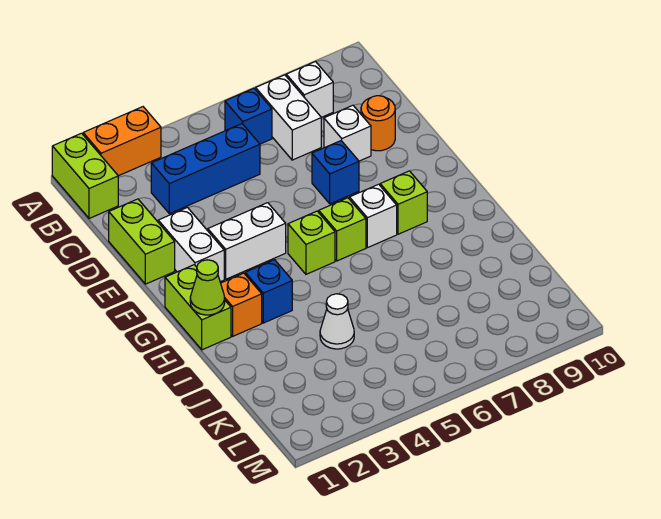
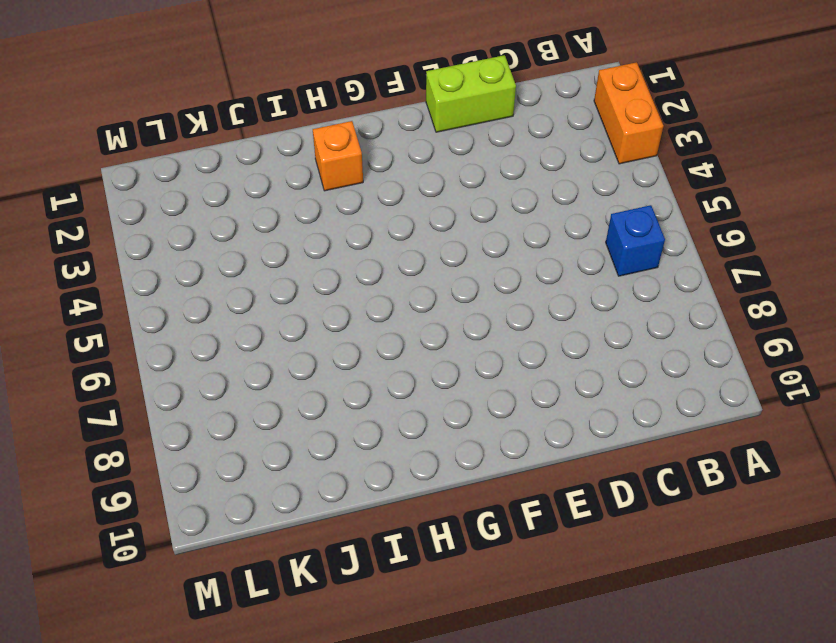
none -> lime 1x2 brick [52,133,118,218]
none -> white 1x2 brick [256,75,321,160]
none -> white 1x1 brick [286,62,333,117]

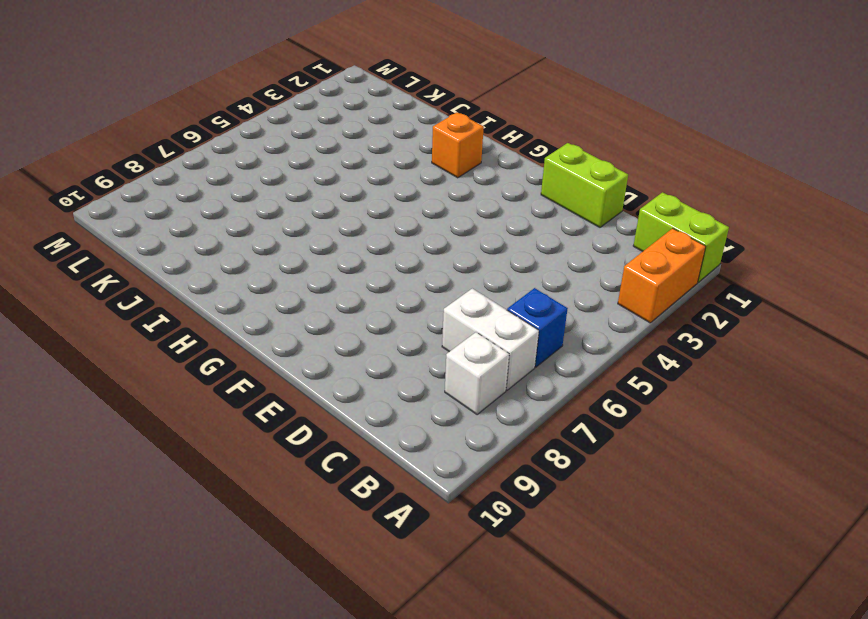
none -> blue 1x3 brick [151,124,260,214]
none -> white 1x1 brick [324,105,371,161]
none -> orange 1x1 round brick [361,96,395,151]

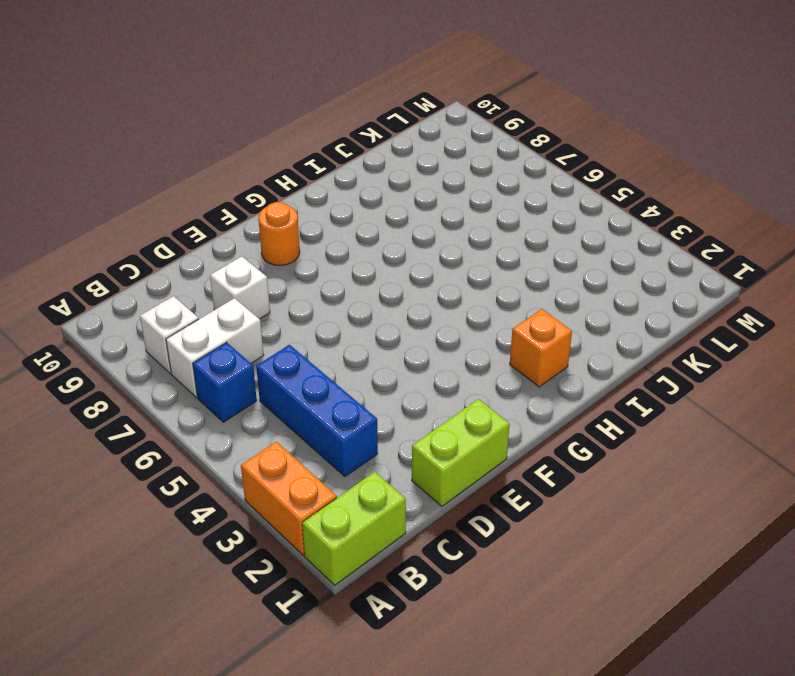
orange 1x1 round brick [258,202,300,265] -> orange 1x1 round brick moved to [361,96,395,151]
none -> white 1x2 brick [158,208,224,282]
none -> blue 1x1 brick [312,141,359,204]
none -> white 1x2 brick [208,203,286,279]

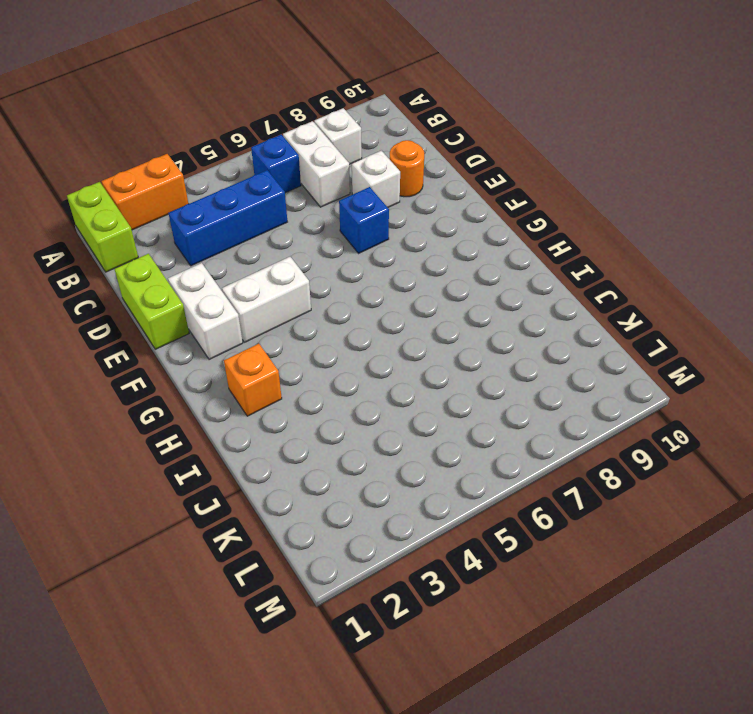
none -> lime 1x2 brick [165,265,231,350]
none -> lime 1x1 brick [288,211,335,274]
none -> lime 1x1 brick [319,198,366,261]

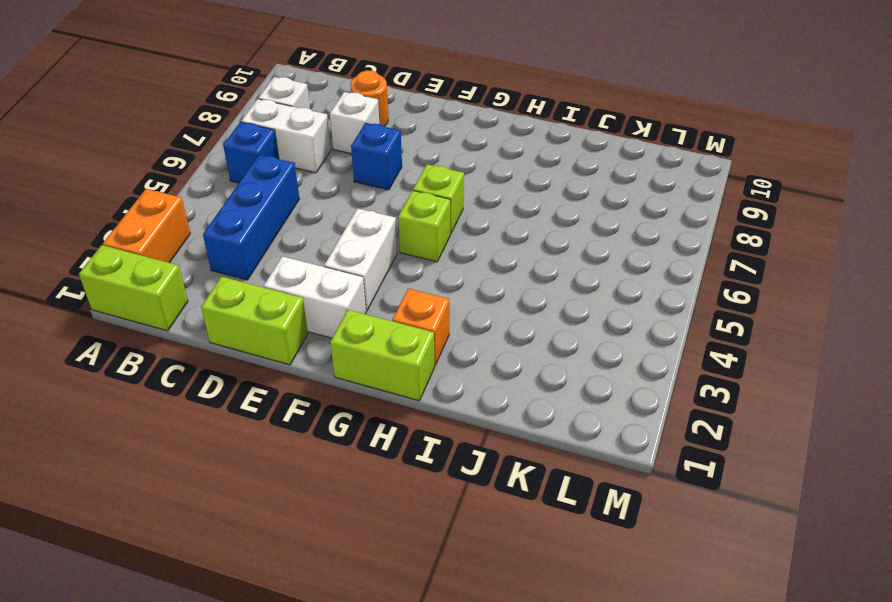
none -> white 1x1 brick [349,184,397,248]
none -> lime 1x1 brick [380,171,427,234]
none -> blue 1x1 brick [245,260,292,323]

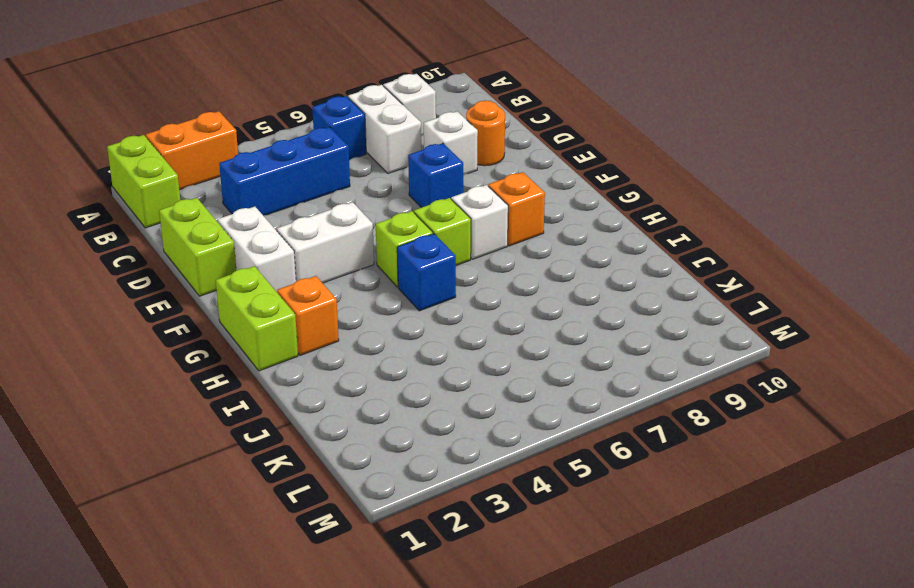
orange 1x1 brick [488,172,545,246] -> lime 1x1 brick [380,171,427,234]
blue 1x1 brick [397,234,456,311] -> blue 1x1 brick moved to [245,260,292,323]
none -> white 1x1 cone [320,294,354,349]
none -> lime 1x1 cone [190,260,225,315]

